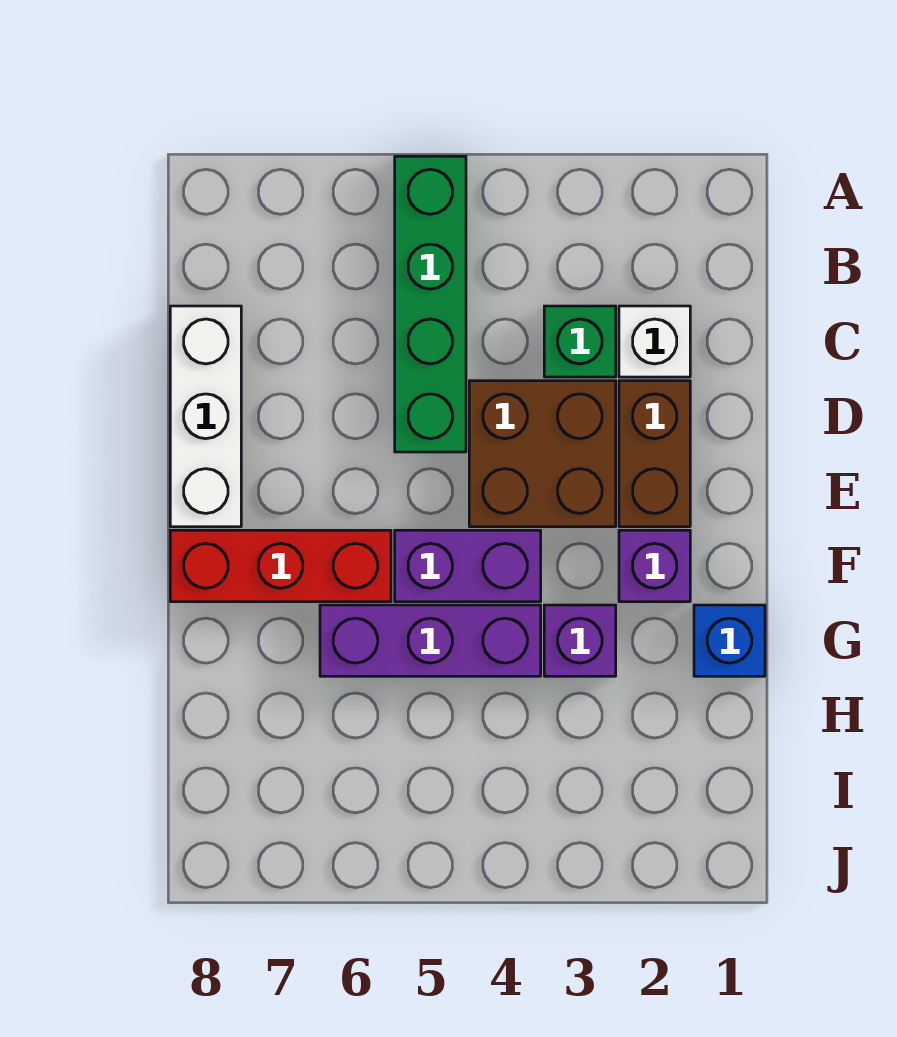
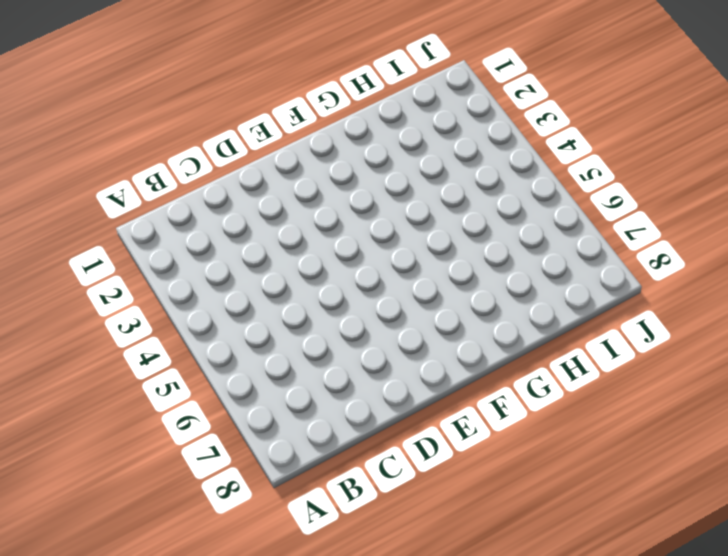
none -> green 1x4 brick [395,156,466,452]
none -> white 1x1 brick [619,306,690,377]
none -> green 1x1 brick [544,306,616,377]

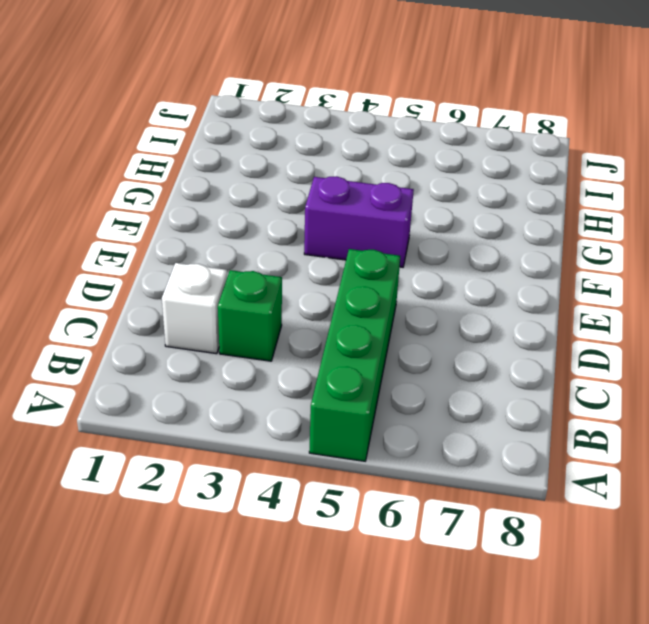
none -> white 1x3 brick [170,306,241,527]
none -> brown 1x2 brick [619,381,690,527]
none -> brown 2x2 brick [469,381,616,527]

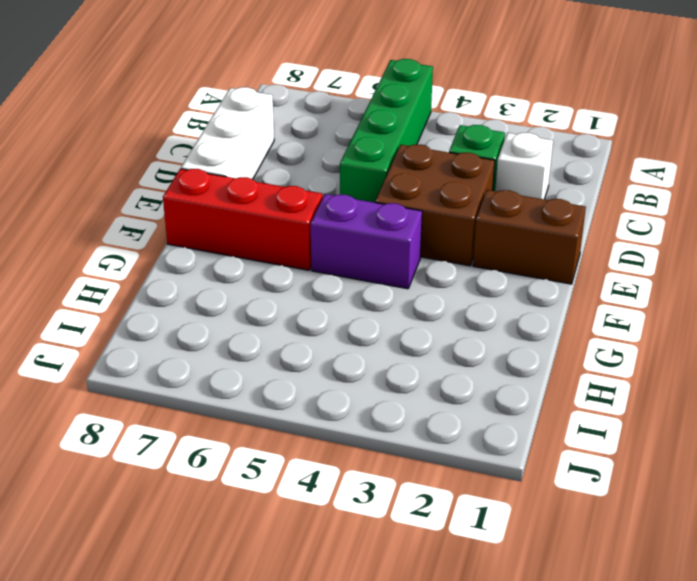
brown 1x2 brick [473,190,586,284] -> brown 1x2 brick turned to [619,381,690,527]
none -> purple 1x1 brick [619,530,690,602]
none -> blue 1x1 brick [694,605,765,676]
none -> purple 1x1 brick [544,605,616,676]

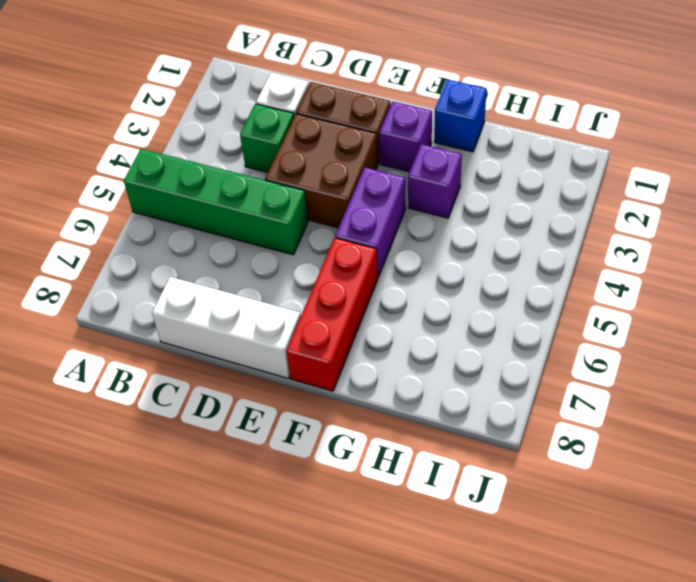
none -> purple 1x3 brick [320,605,541,676]

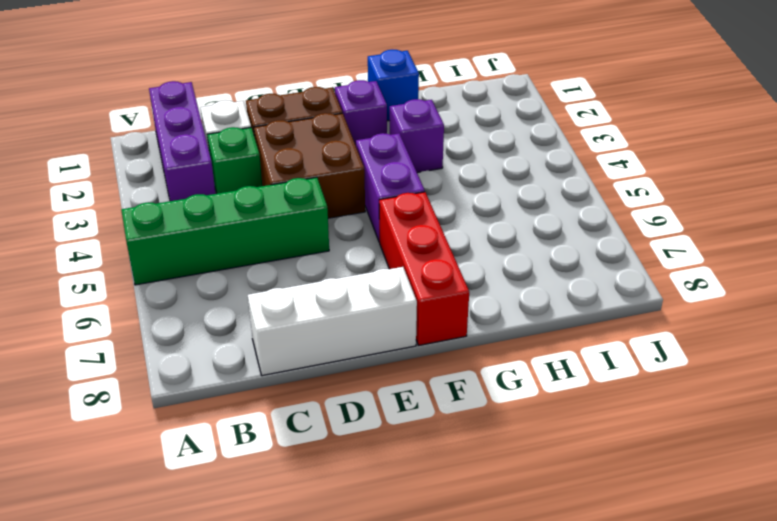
purple 1x3 brick [149,81,216,201] -> purple 1x3 brick moved to [320,605,541,676]

